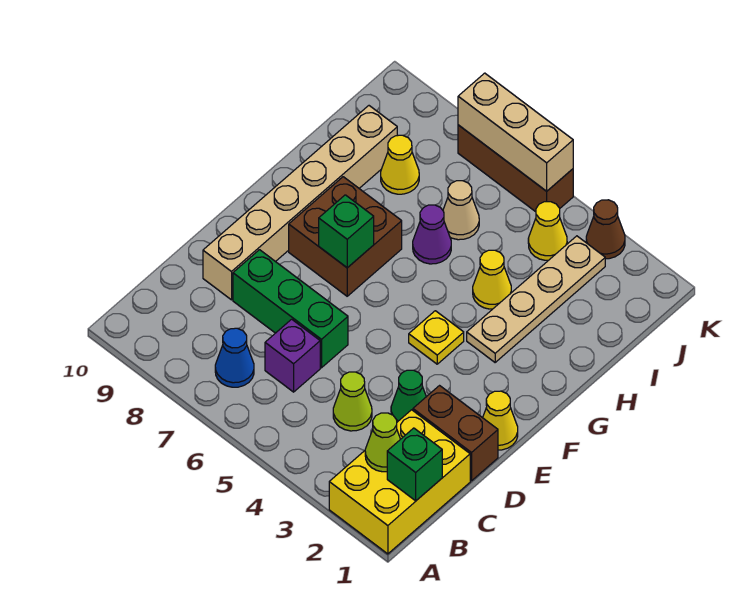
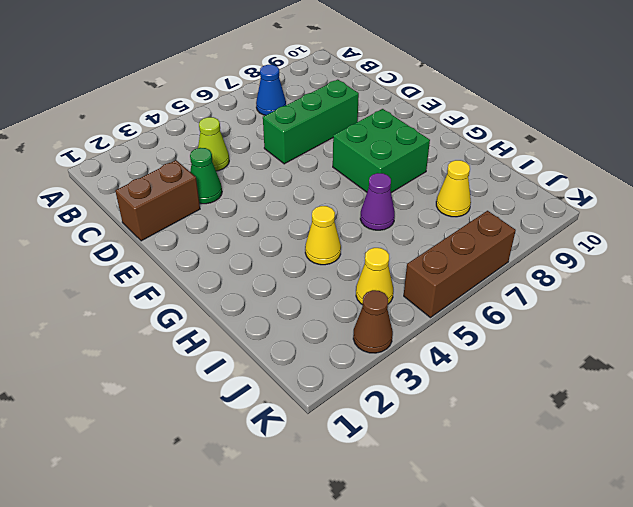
green 2x2 brick [333,109,430,193] -> brown 2x2 brick [289,177,402,296]
none -> yellow 2x3 brick [329,410,470,554]
none -> purple 1x1 brick [265,319,320,392]
none -> tan 1x6 brick [203,106,397,300]

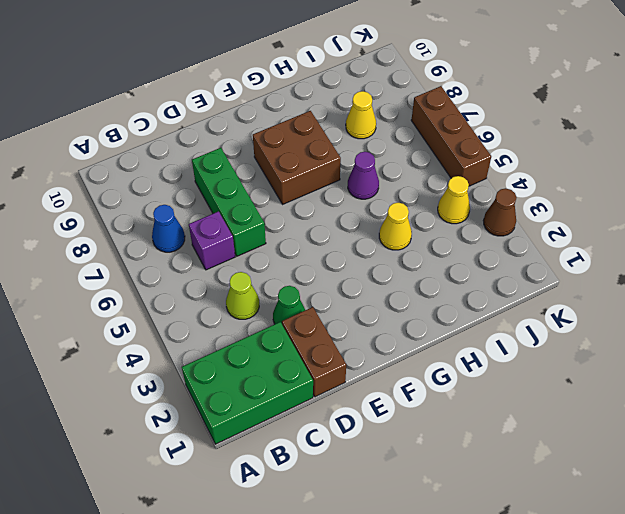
green 2x3 brick [182,322,313,444] -> yellow 2x3 brick [329,410,470,554]
none -> tan 1x6 brick [203,106,397,300]
none -> yellow 1x1 cone [483,391,518,450]
none -> yellow 1x1 plate [409,311,464,364]

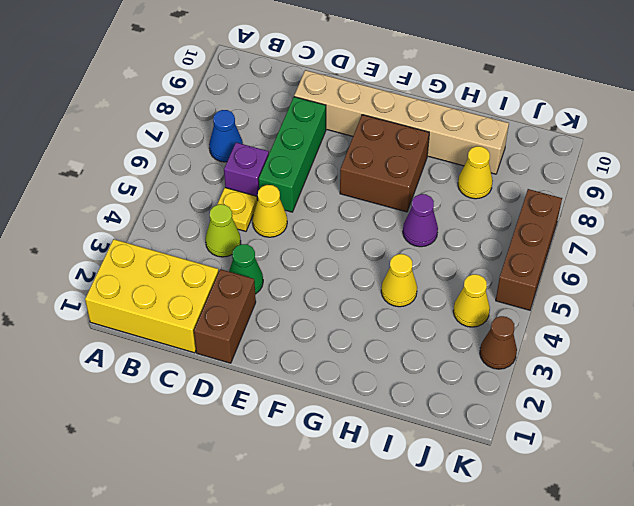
yellow 1x1 plate [217,188,258,231] -> yellow 1x1 plate moved to [409,311,464,364]
yellow 1x1 cone [252,185,287,237] -> yellow 1x1 cone moved to [483,391,518,450]
none -> tan 1x4 plate [467,236,605,362]
none -> tan 1x1 cone [443,181,479,240]
none -> green 1x1 brick [387,428,442,501]

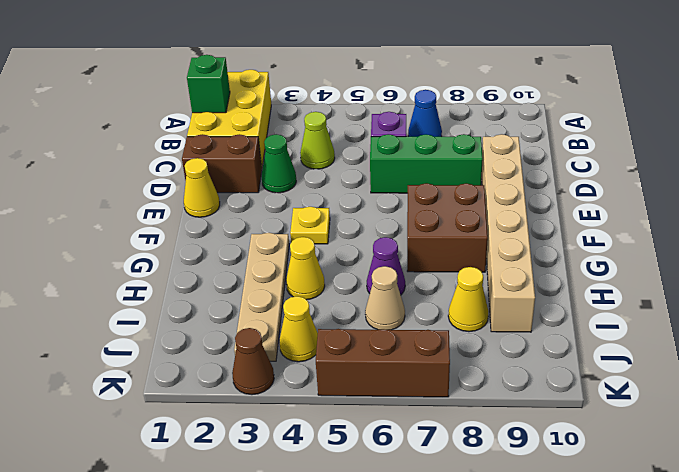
none -> lime 1x1 cone [365,413,400,472]
none -> green 1x1 brick [319,195,374,268]
none -> tan 1x3 brick [458,73,573,191]

